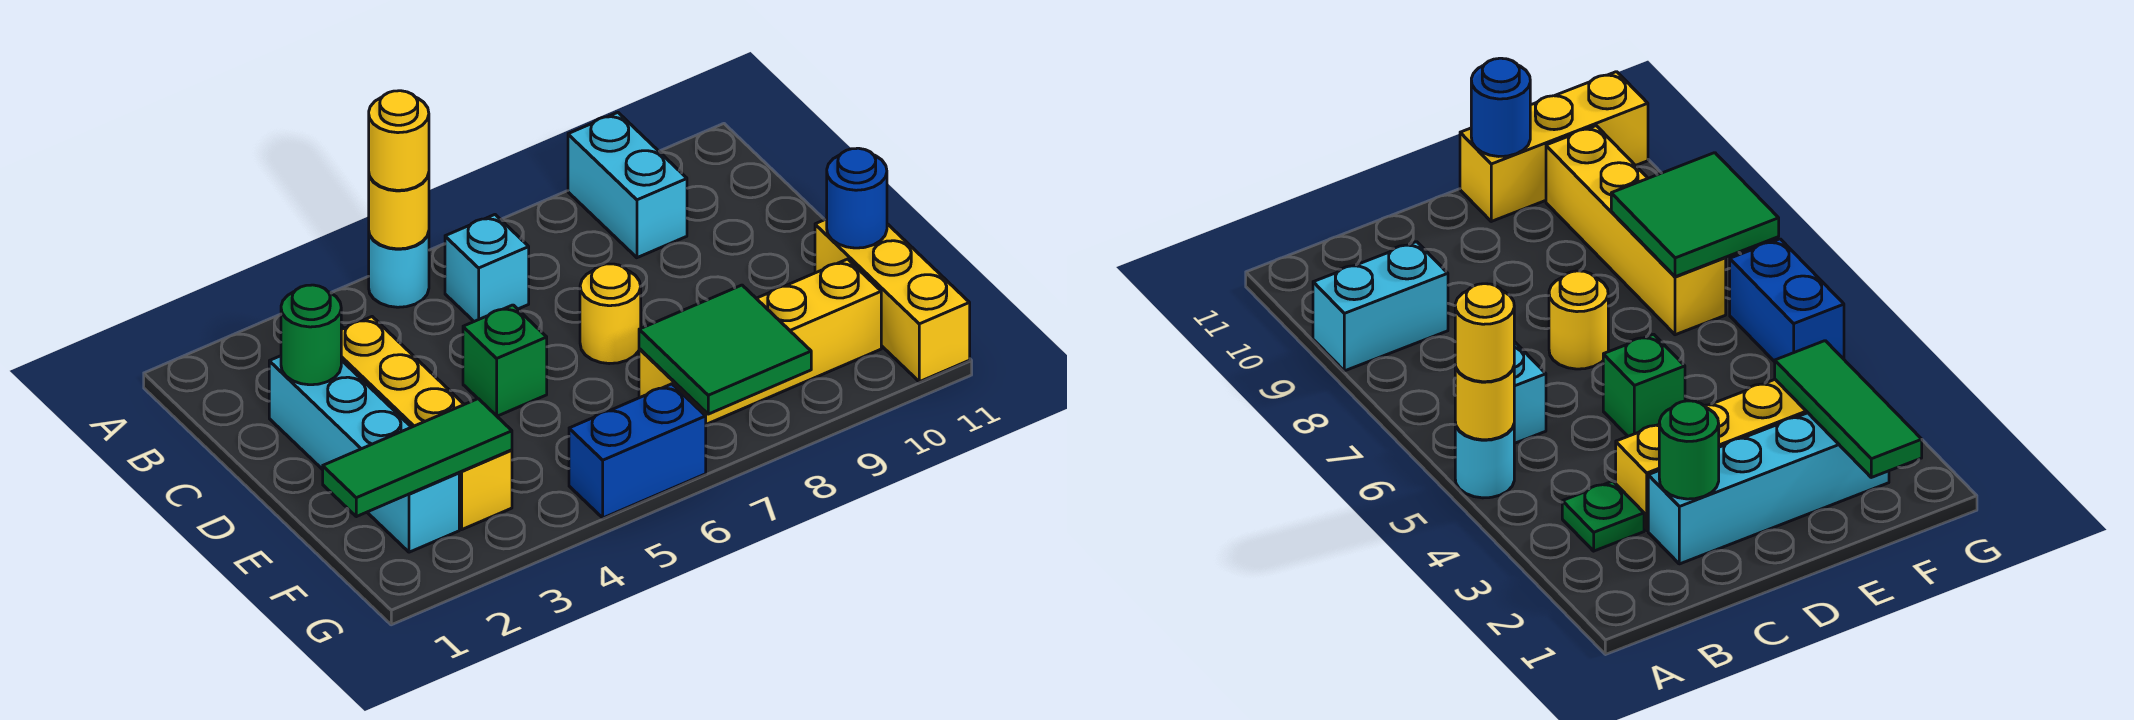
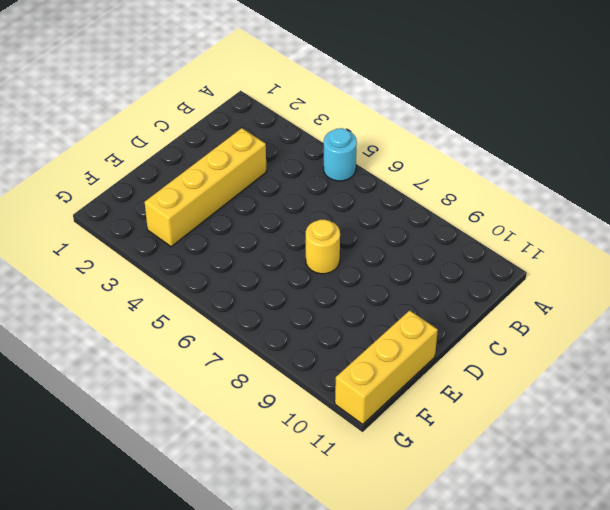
none -> cyan 1x2 brick [568,113,687,258]
none -> green 1x1 plate [1562,481,1644,551]
none -> cyan 1x1 brick [445,215,529,321]

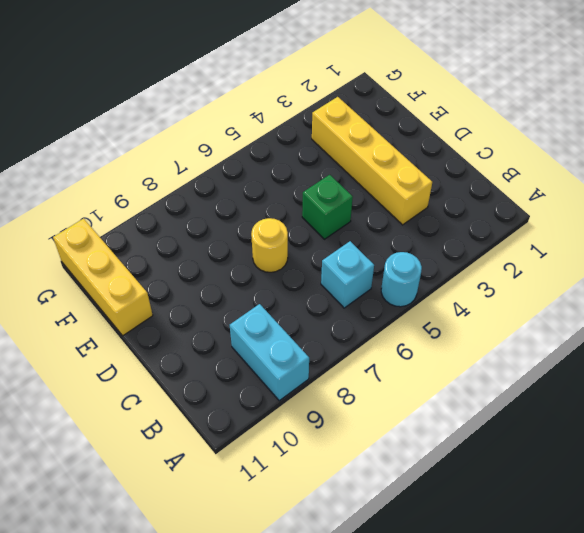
none -> green 1x1 plate [1562,481,1644,551]
none -> cyan 1x4 brick [269,356,459,552]
none -> yellow 1x4 brick [639,259,881,424]

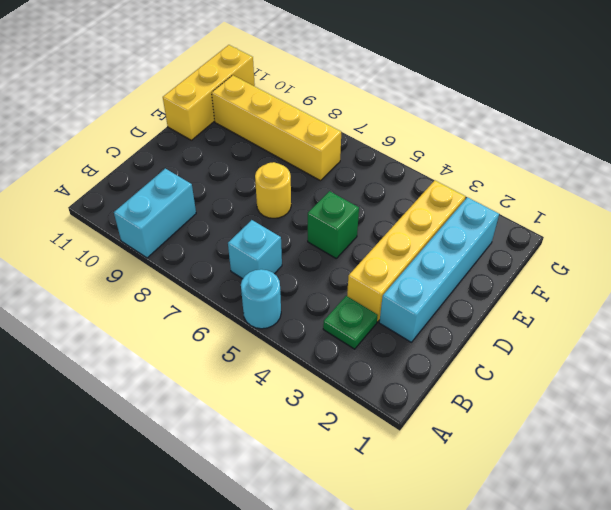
none -> blue 1x2 brick [569,384,706,518]
none -> yellow 1x1 round brick [369,173,429,249]
none -> green 1x1 round brick [281,285,341,385]

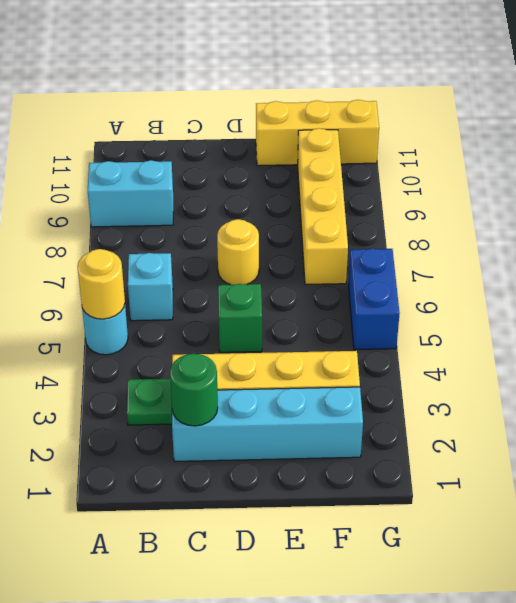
none -> blue 1x1 round brick [827,148,887,248]
none -> green 1x3 tile [323,399,512,517]
none -> green 2x2 tile [639,285,811,414]

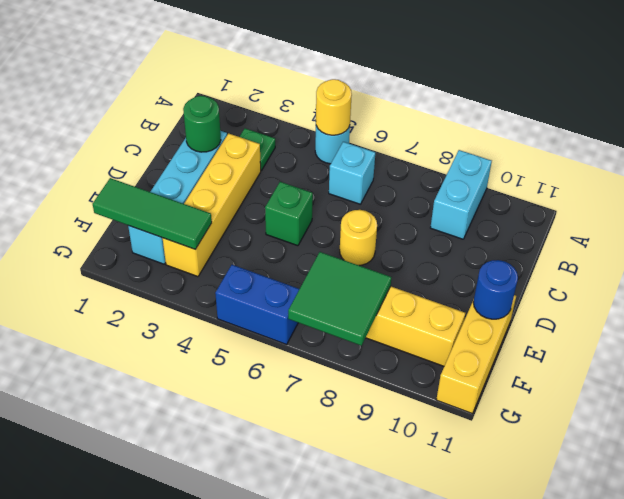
none -> yellow 1x1 round brick [369,91,429,190]

